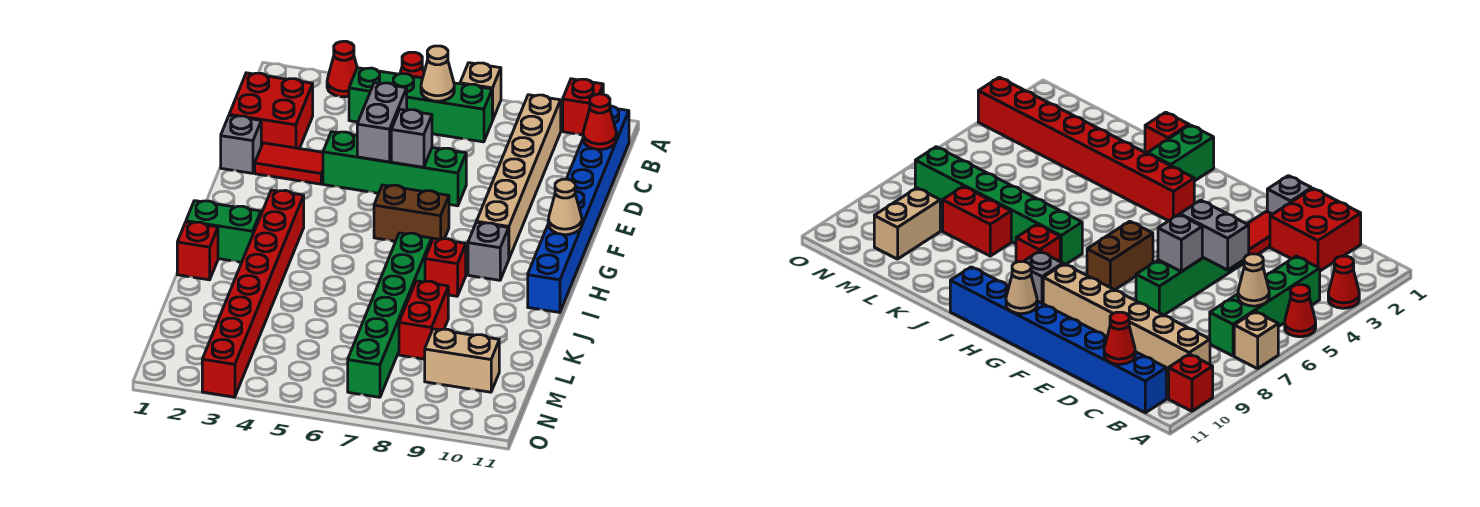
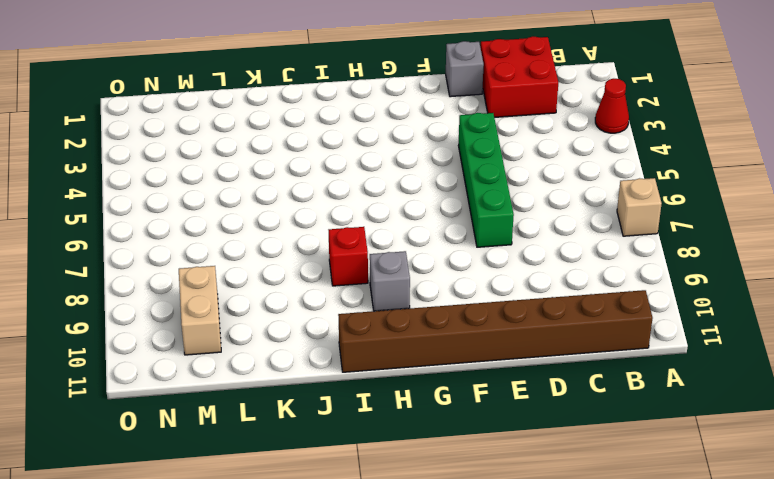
brown 1x8 brick [338,290,653,372] -> blue 1x8 brick [528,106,629,313]
none -> red 1x1 cone [400,52,424,78]
none -> red 1x1 brick [563,79,603,135]
none -> green 1x4 brick [349,68,492,142]

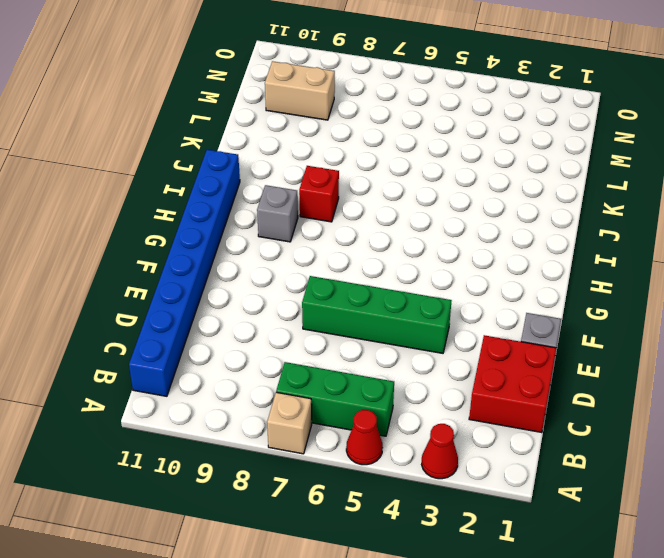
green 1x3 brick [276,362,394,436] -> green 1x4 brick [349,68,492,142]
none -> red 1x1 brick [563,79,603,135]
none -> tan 1x6 brick [477,95,561,258]
none -> red 1x2 tile [255,143,323,184]

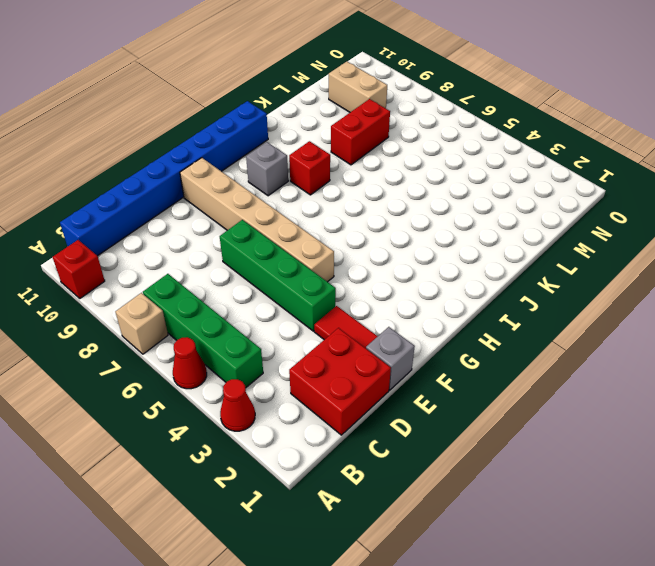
tan 1x6 brick [180,158,334,282] -> tan 1x6 brick turned to [477,95,561,258]
none -> brown 1x2 brick [374,185,449,241]
none -> red 1x8 brick [202,190,304,397]
none -> green 1x2 brick [186,201,261,262]

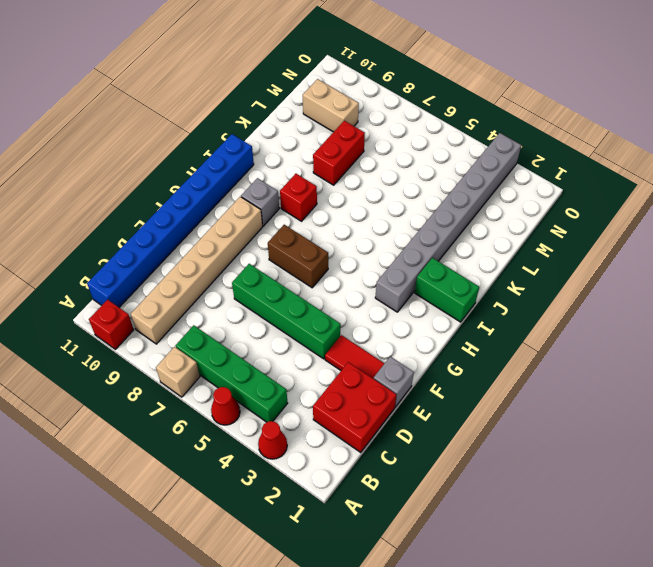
grey 1x8 brick [375,133,521,312] -> red 1x8 brick [202,190,304,397]
none -> green 1x6 brick [348,233,432,397]
none -> red 1x1 brick [177,222,218,280]
none -> tan 1x1 cone [421,46,454,101]

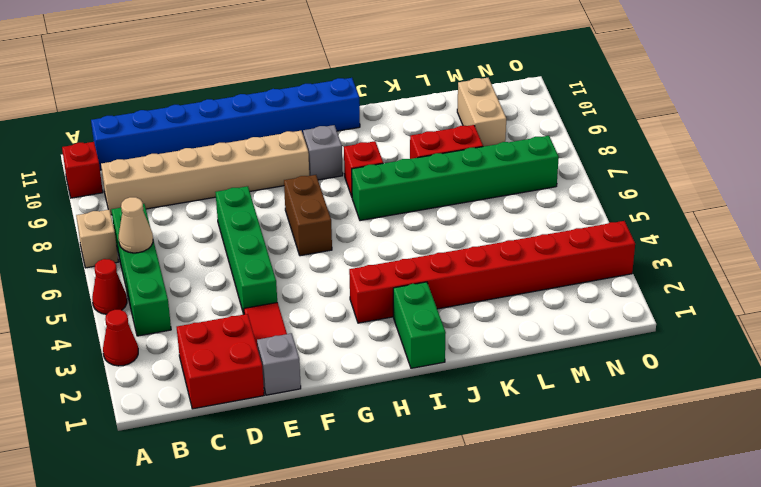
none -> red 1x1 brick [177,222,218,280]
none -> red 1x1 cone [583,94,617,150]
none -> grey 1x2 brick [357,83,407,162]

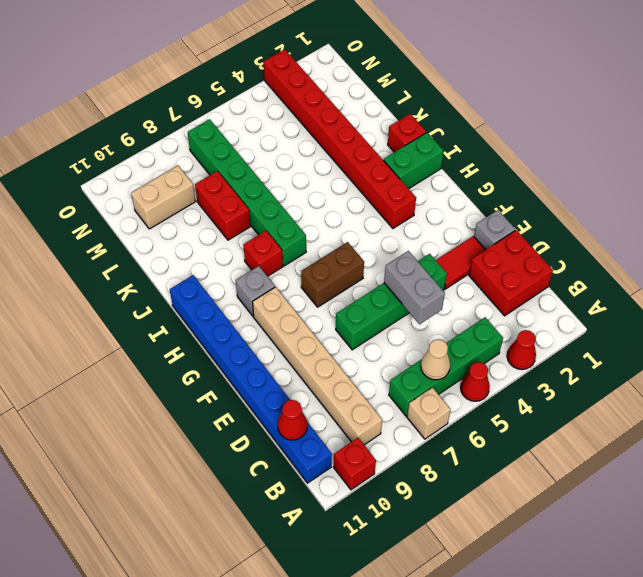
none -> grey 1x1 brick [391,109,432,167]
none -> tan 1x1 cone [548,179,582,235]

